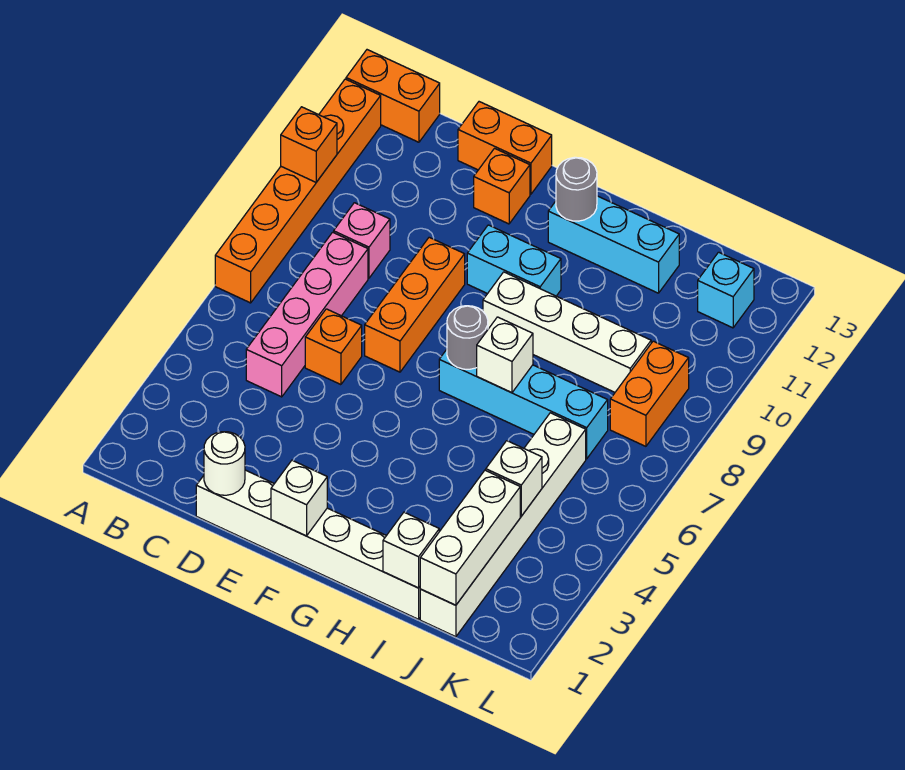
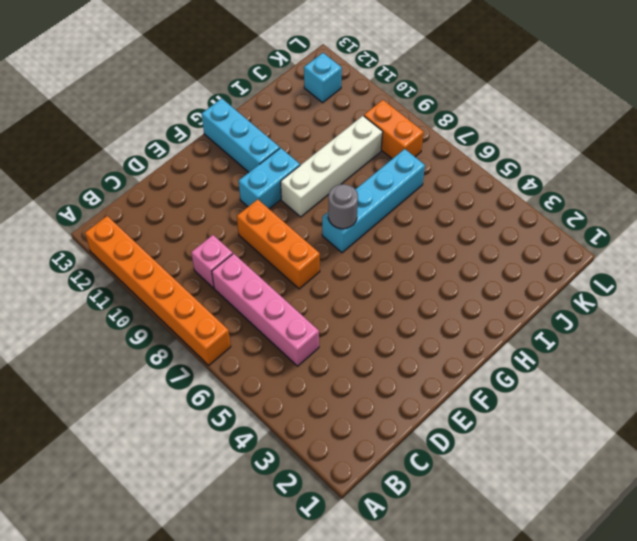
cyan 1x3 brick [202,99,280,172] -> cyan 1x3 brick turned to [548,196,679,293]
none -> orange 1x2 brick [346,50,440,142]
none -> white 1x6 brick [196,470,420,619]
none -> orange 1x1 brick [305,309,362,385]

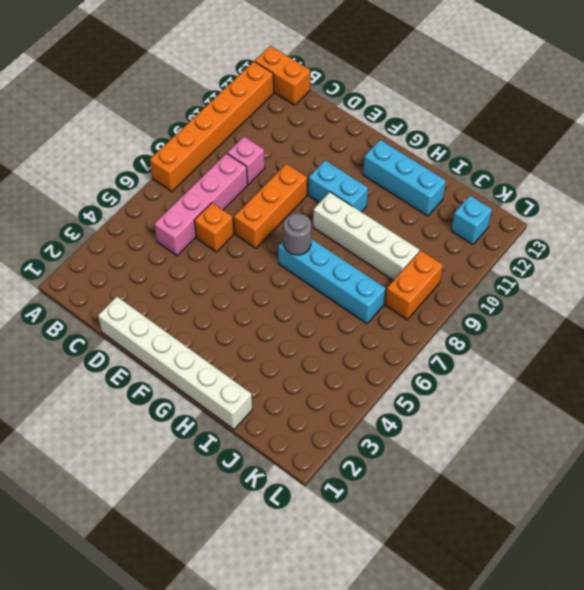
none -> orange 1x2 brick [458,102,552,194]
none -> orange 1x1 brick [474,148,530,224]
none -> white 1x6 brick [420,413,586,637]

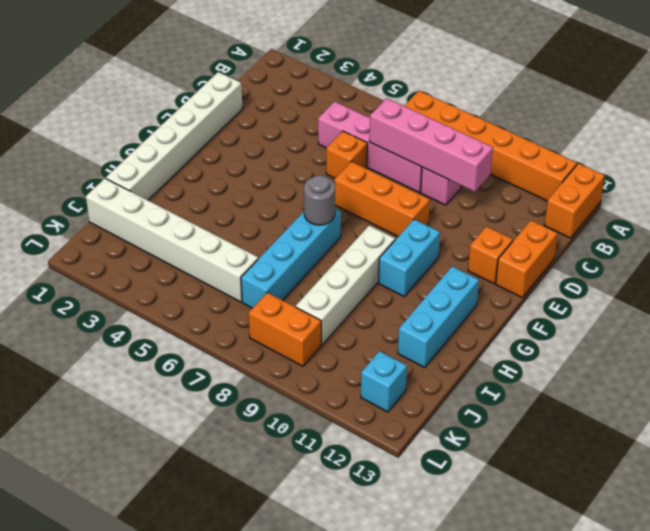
pink 1x4 brick [369,98,493,192] -> none
none -> orange 1x1 brick [281,107,337,182]
none -> white 1x1 round brick [204,432,245,495]
none -> white 1x1 brick [271,460,327,536]

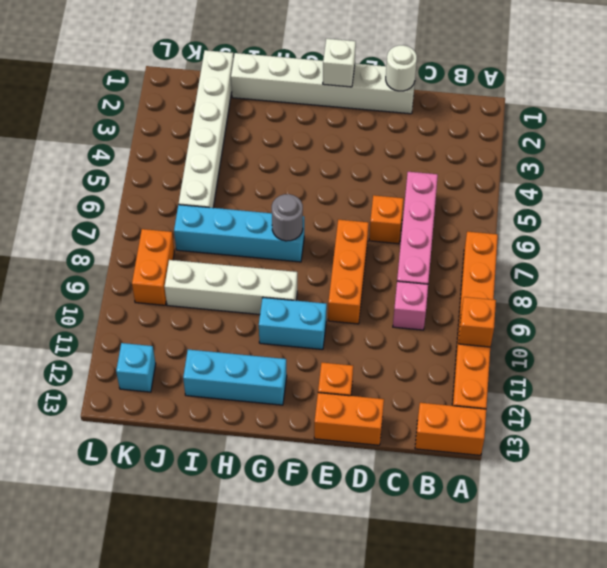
none -> grey 1x1 round brick [556,157,597,221]
none -> white 1x1 brick [477,317,533,393]
none -> white 1x1 brick [383,512,439,588]

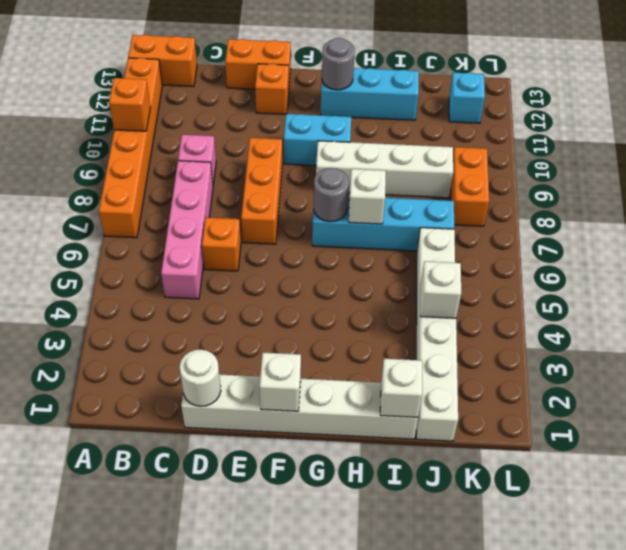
none -> white 1x3 brick [420,470,520,605]

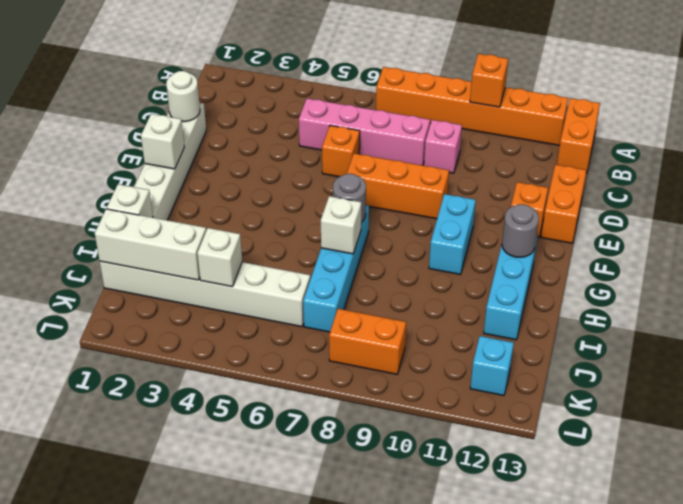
none -> white 1x4 brick [483,272,651,392]

